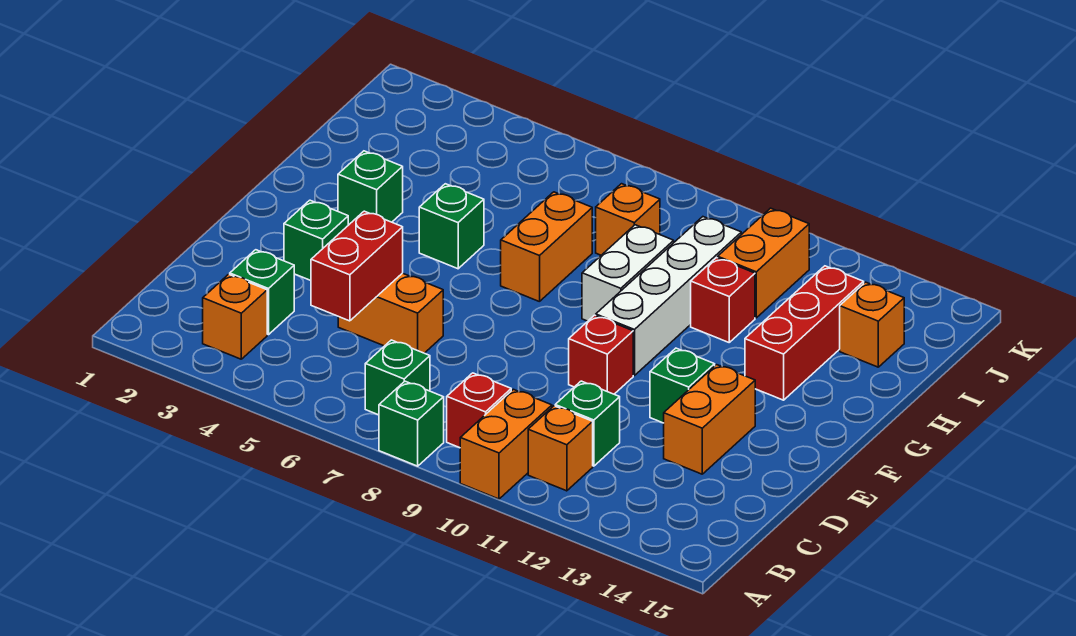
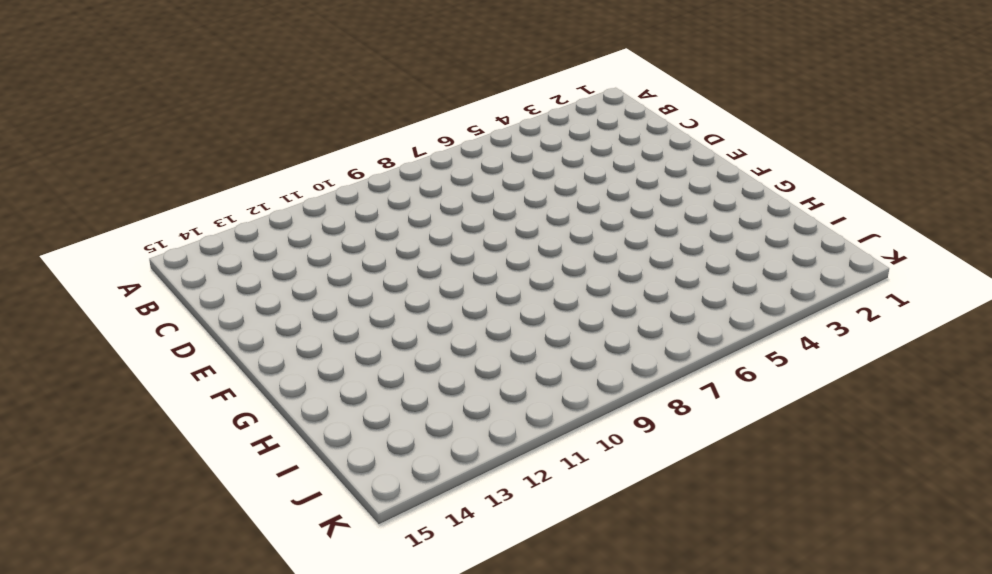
none -> green 1x1 brick [379,381,444,466]
none -> orange 1x2 brick [460,389,552,499]
none -> orange 1x1 brick [203,274,267,359]

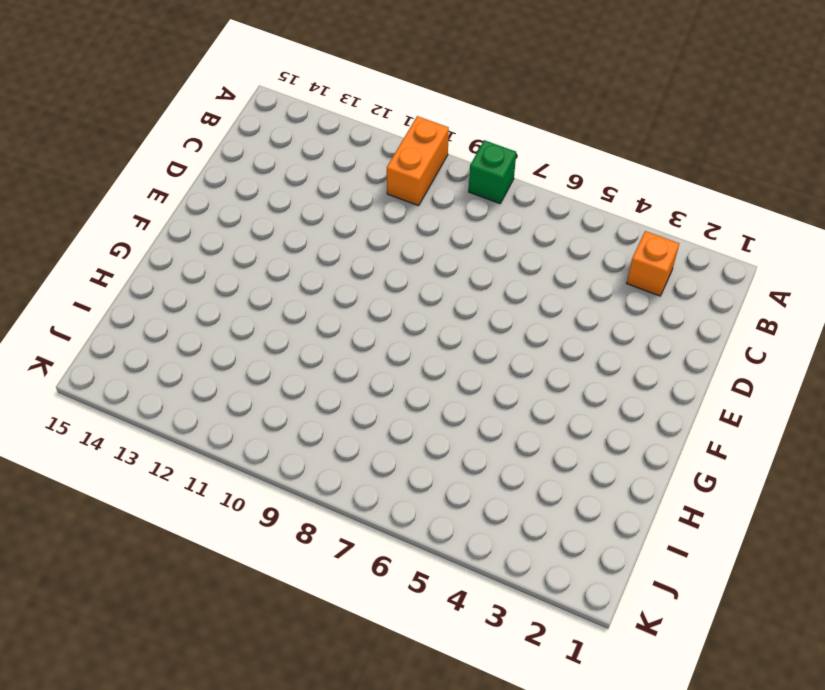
none -> green 1x1 brick [365,340,430,415]
none -> red 1x1 brick [447,373,511,448]
none -> orange 1x1 brick [528,406,593,491]

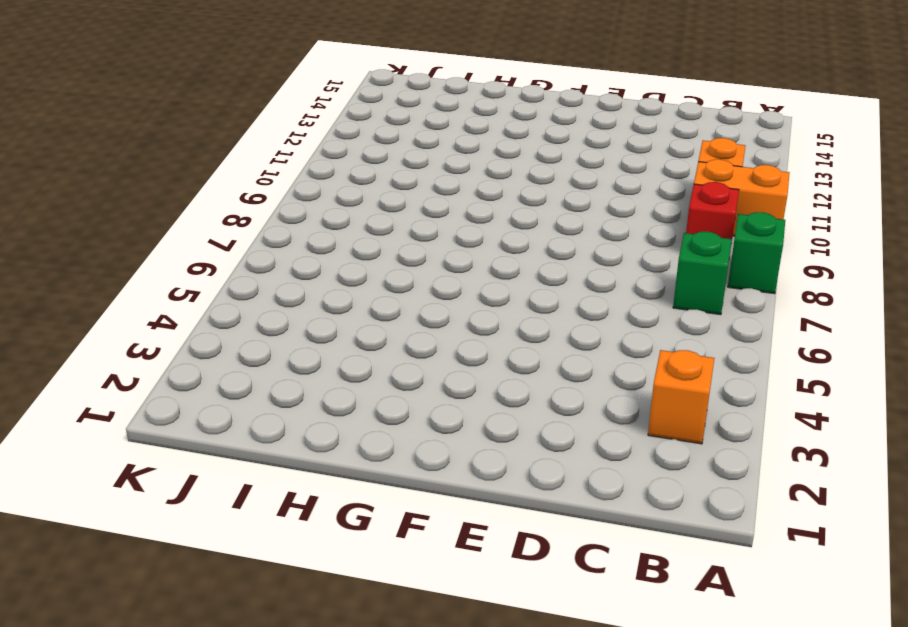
none -> green 1x1 brick [230,250,294,335]
none -> green 1x1 brick [555,381,620,466]
none -> orange 1x2 brick [338,273,443,353]

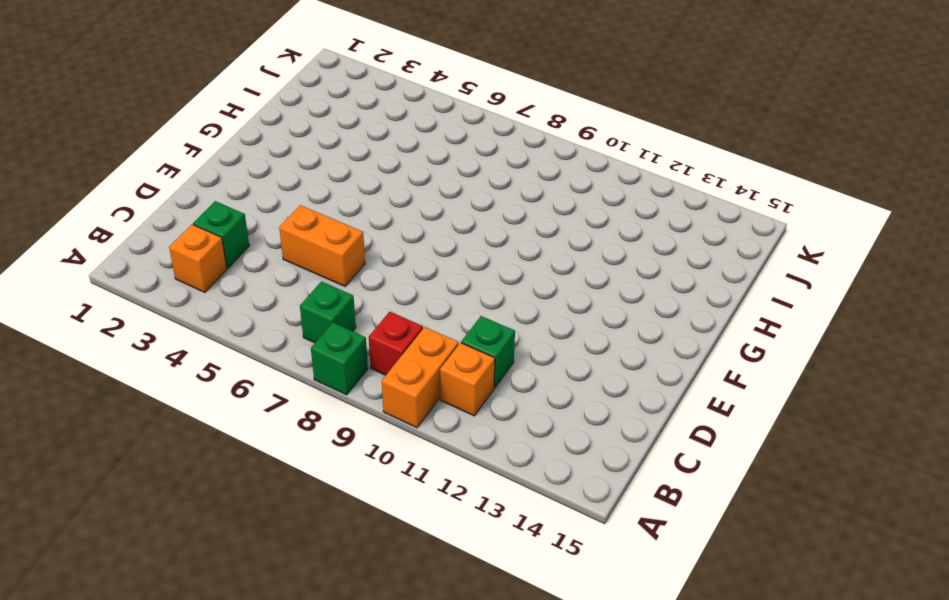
none -> orange 1x2 brick [664,365,755,474]
none -> green 1x1 brick [284,200,348,280]
none -> red 1x1 brick [569,315,633,394]

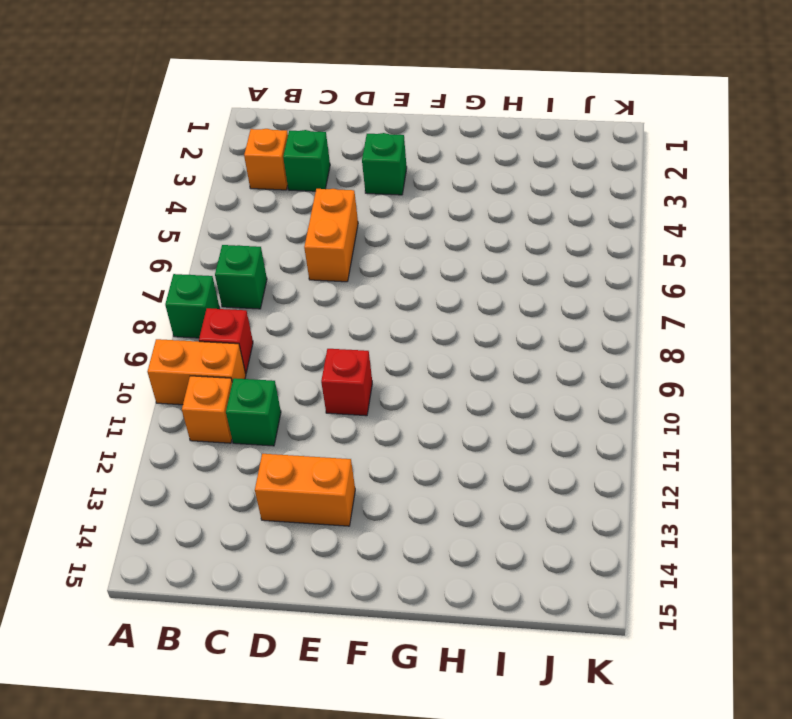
none -> green 1x1 brick [650,348,715,423]
none -> white 1x4 brick [596,217,741,376]
none -> green 1x1 brick [338,151,403,225]

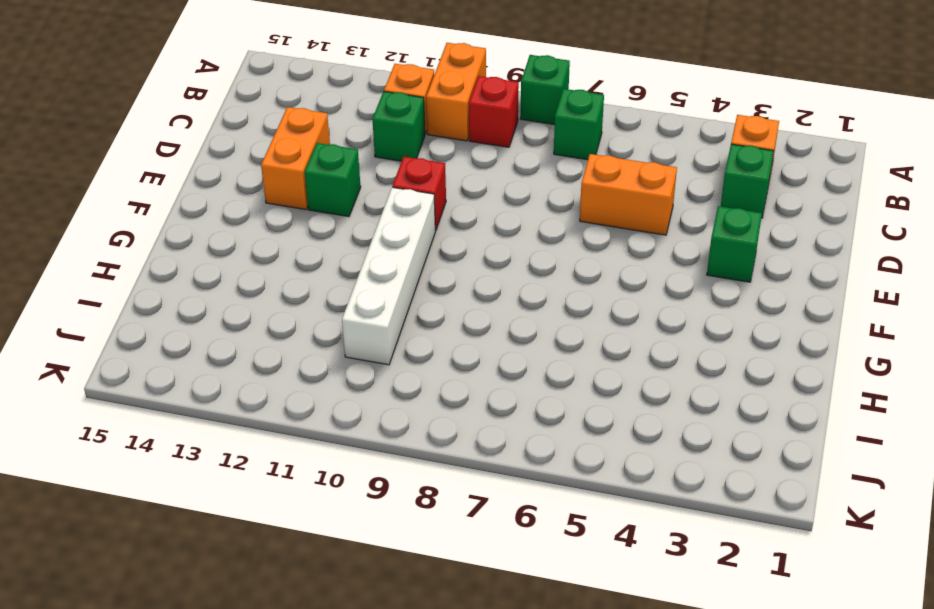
none -> green 1x1 brick [338,151,403,225]
none -> green 1x1 brick [419,184,484,269]
none -> orange 1x2 brick [501,192,592,302]

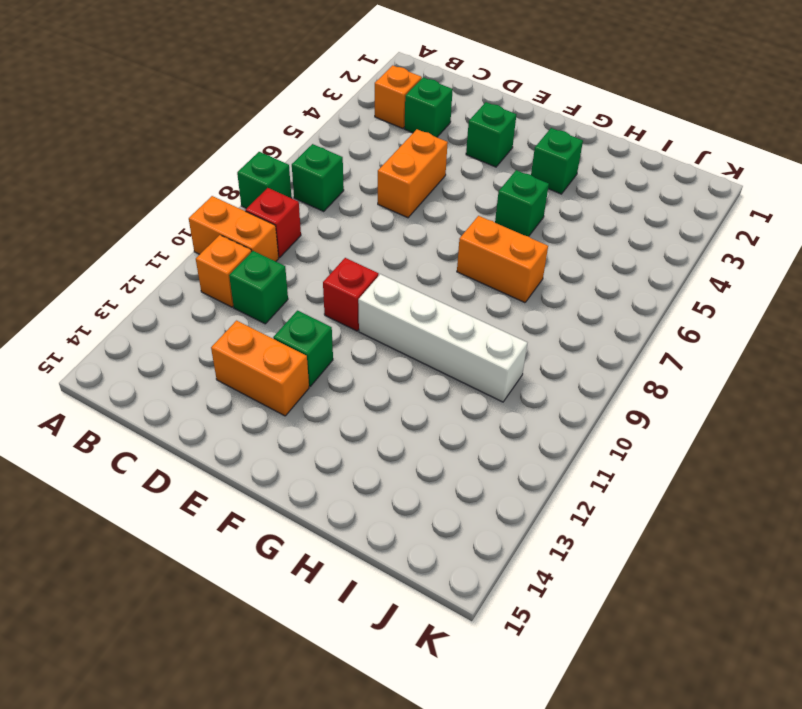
none -> white 1x2 brick [582,225,674,321]
none -> red 1x3 brick [745,266,864,400]
none -> red 1x1 brick [691,258,755,342]

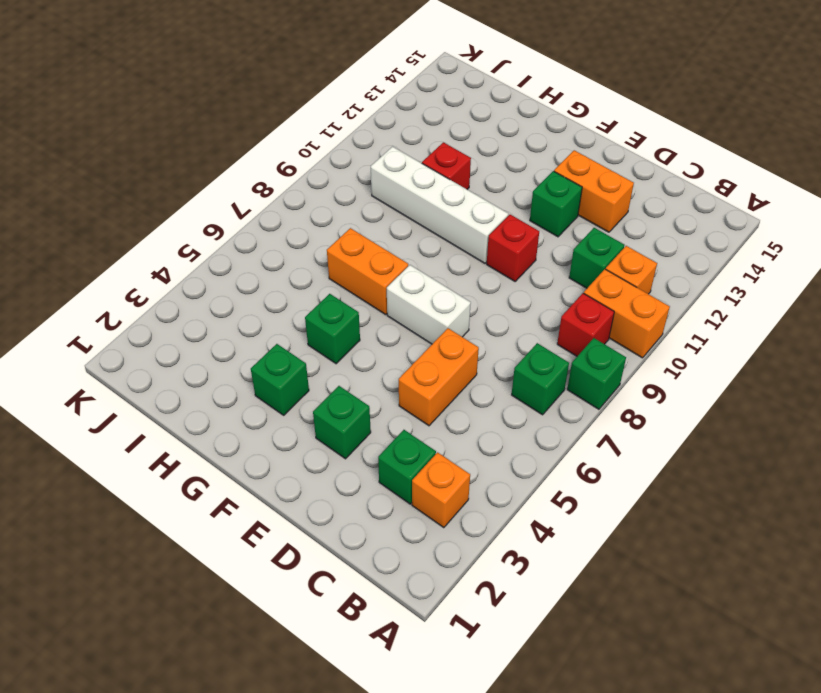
white 1x2 brick [387,265,471,344] -> white 1x2 brick moved to [582,225,674,321]
none -> red 1x3 brick [745,266,864,400]
none -> orange 1x1 brick [596,184,660,255]
none -> orange 1x2 brick [718,208,809,318]

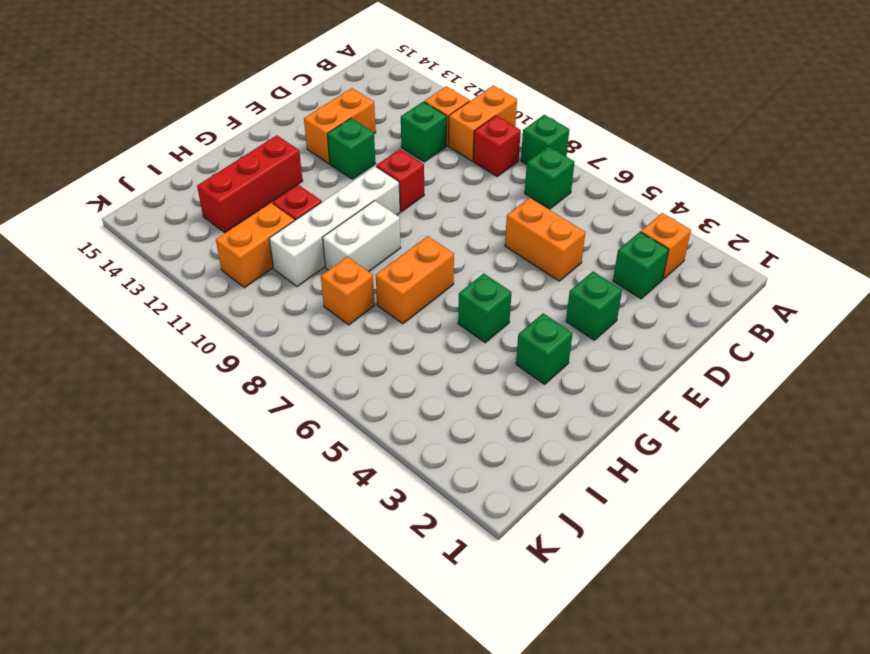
none -> orange 1x1 brick [840,282,904,367]
none -> red 1x2 brick [311,211,403,321]

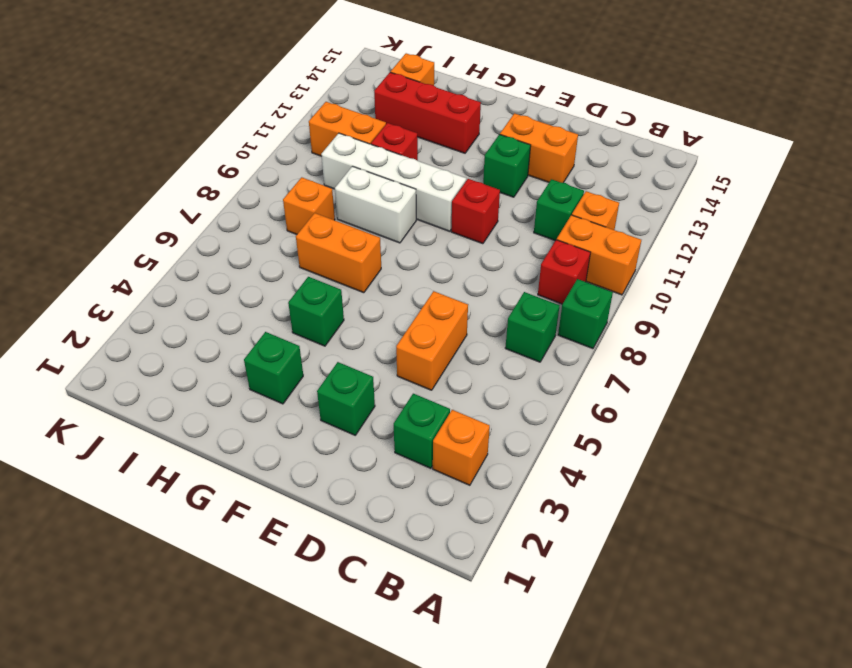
none -> red 1x2 brick [311,211,403,321]

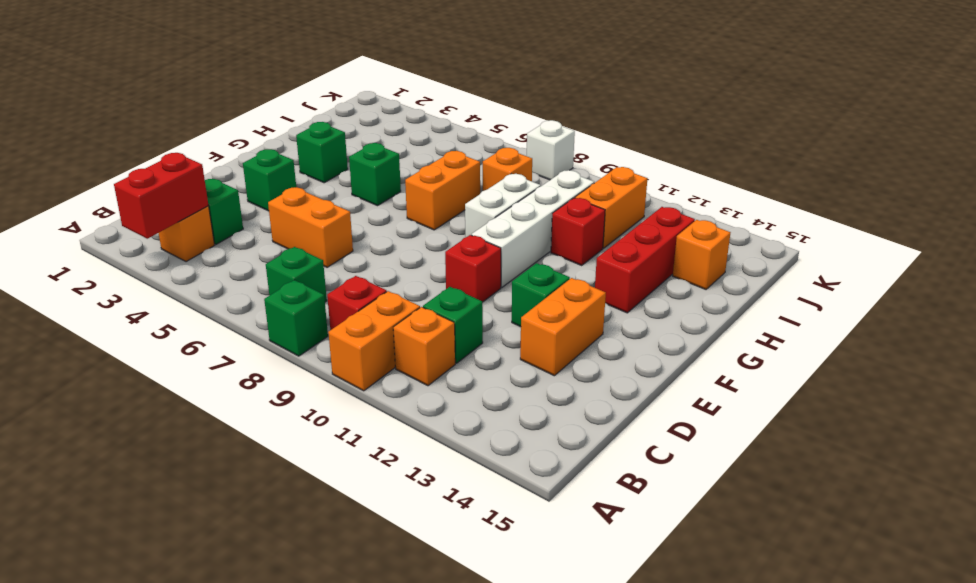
red 1x2 brick [114,153,208,239] -> red 1x2 brick moved to [311,211,403,321]
white 1x1 brick [527,120,575,180] -> none

